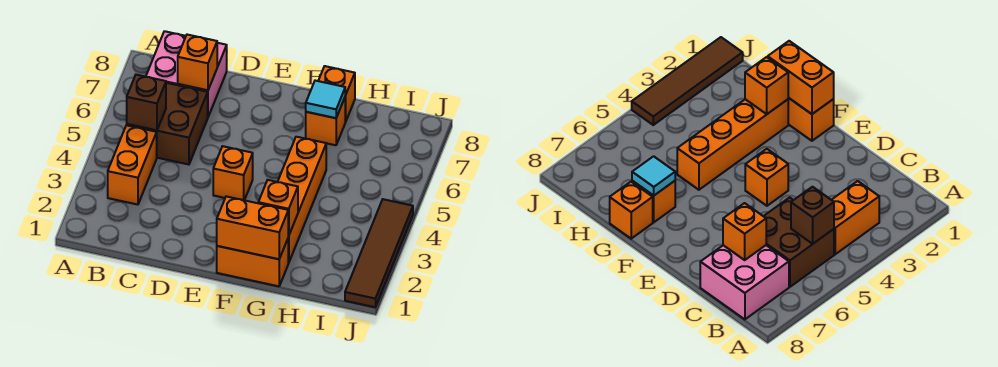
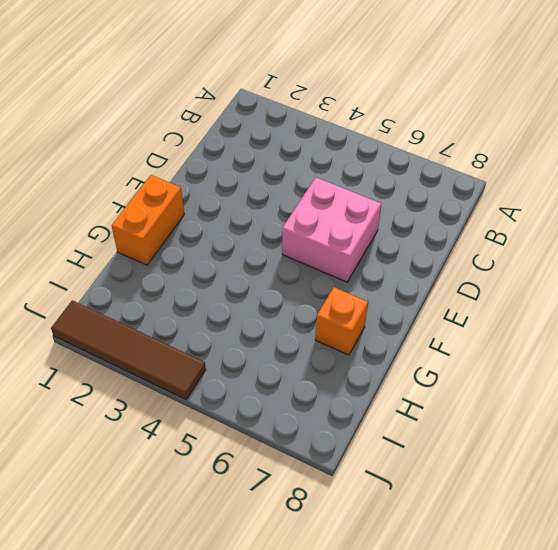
pink 2x2 brick [282,177,381,282] -> pink 2x2 brick moved to [146,31,227,117]
none -> orange 1x2 brick [108,125,157,205]
none -> brown 2x2 brick [127,83,208,165]
none -> orange 1x1 brick [213,146,253,200]

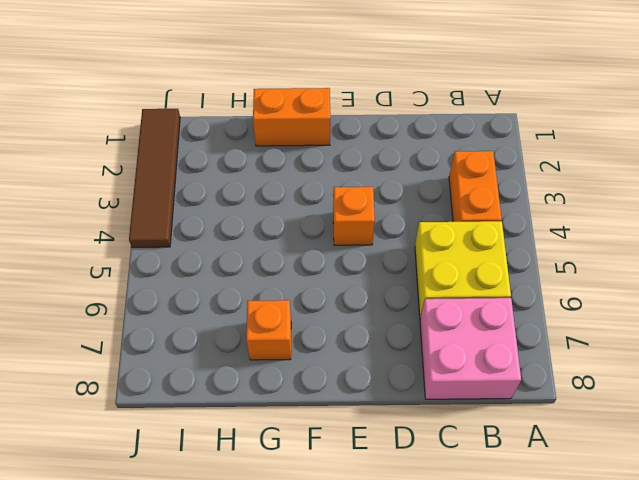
yellow 2x2 brick [415,221,511,318] -> brown 2x2 brick [127,83,208,165]
none -> orange 1x4 brick [278,137,326,263]
none -> orange 1x1 brick [318,66,355,122]
none -> brown 1x1 brick [127,75,166,130]

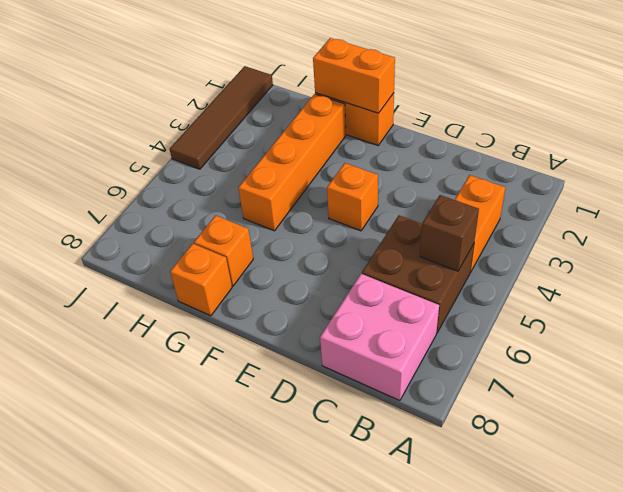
none -> orange 1x1 brick [178,35,217,90]
none -> orange 1x1 brick [258,180,298,236]
none -> cyan 1x1 tile [306,81,345,118]

